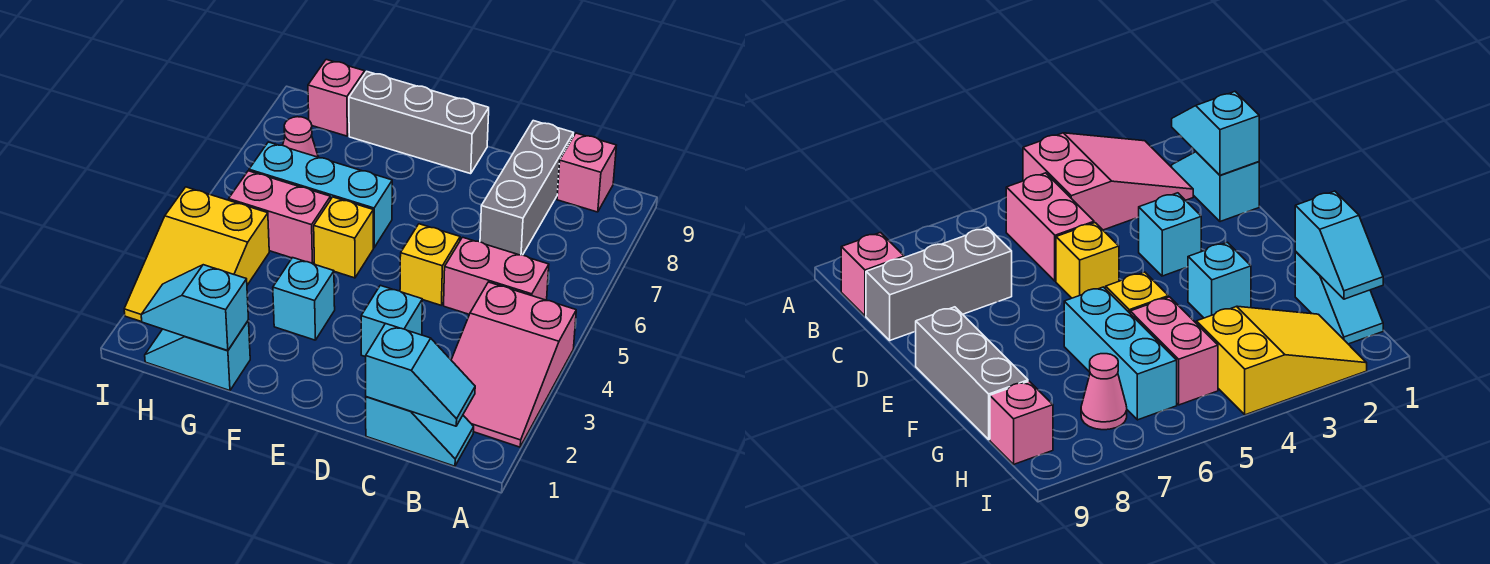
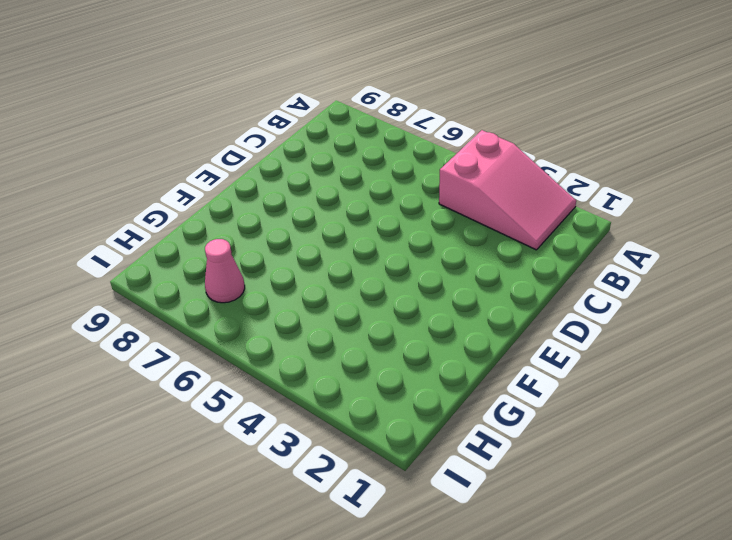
none -> cyan 1x2 slope [366,397,474,466]
none -> pink 1x2 brick [444,237,549,314]
none -> pink 1x1 brick [557,133,616,212]

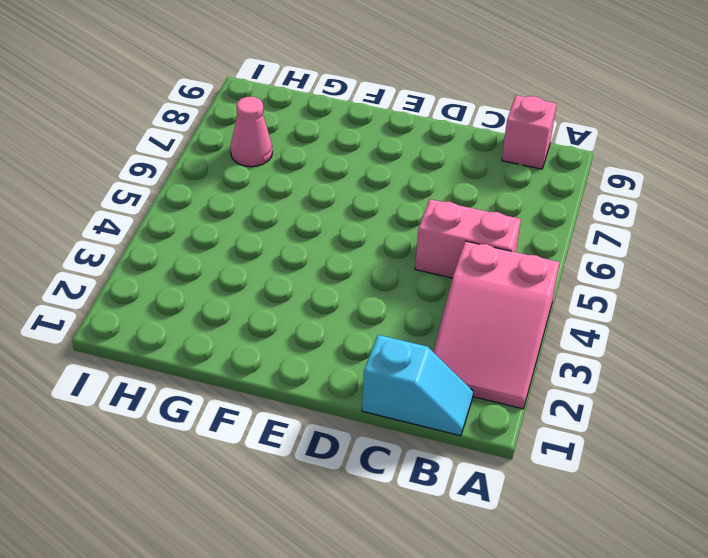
none -> grey 1x3 brick [480,121,573,255]
none -> cyan 1x1 brick [361,285,422,357]
none -> yellow 1x1 brick [400,224,460,305]

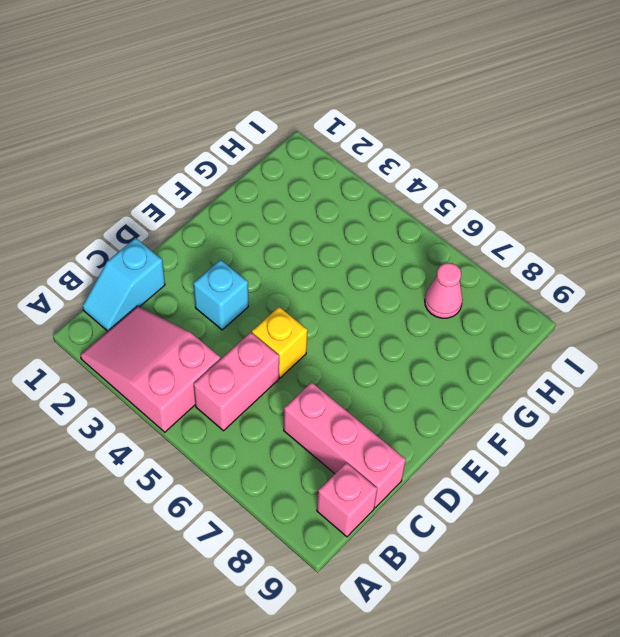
pink 1x3 brick [284,382,406,508] -> grey 1x3 brick [480,121,573,255]
none -> grey 1x3 brick [349,72,489,174]
none -> cyan 1x1 brick [273,258,335,340]
none -> yellow 1x1 brick [314,197,373,278]

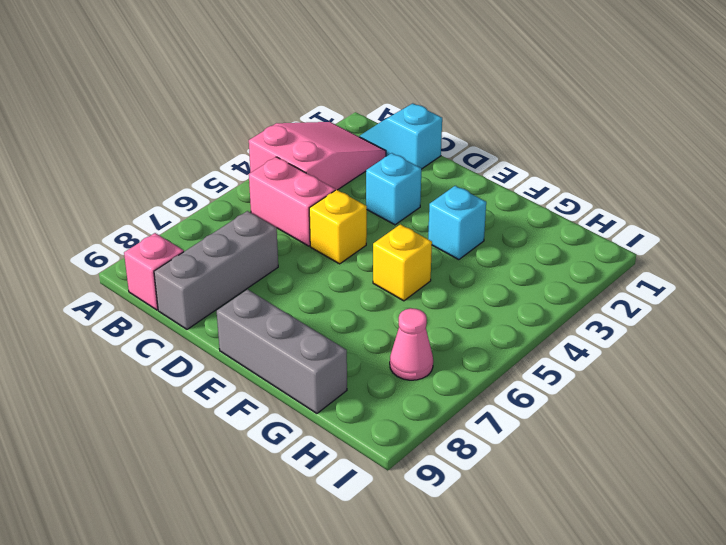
none -> cyan 1x3 brick [249,142,392,248]
none -> cyan 1x2 slope [145,320,250,391]
none -> pink 1x2 brick [229,171,331,264]

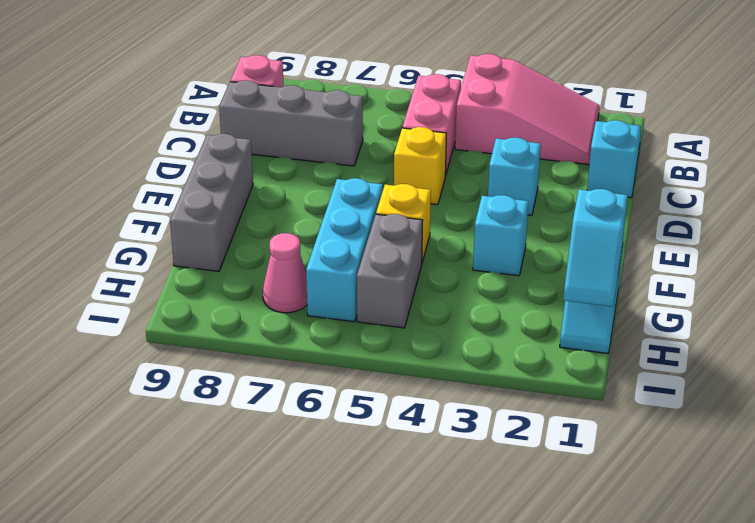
grey 1x2 brick [357,214,423,328] -> pink 1x2 brick [229,171,331,264]
none -> yellow 2x3 slope [124,187,269,322]
none -> pink 1x1 brick [308,60,365,136]
none -> cyan 1x2 slope [366,323,475,426]

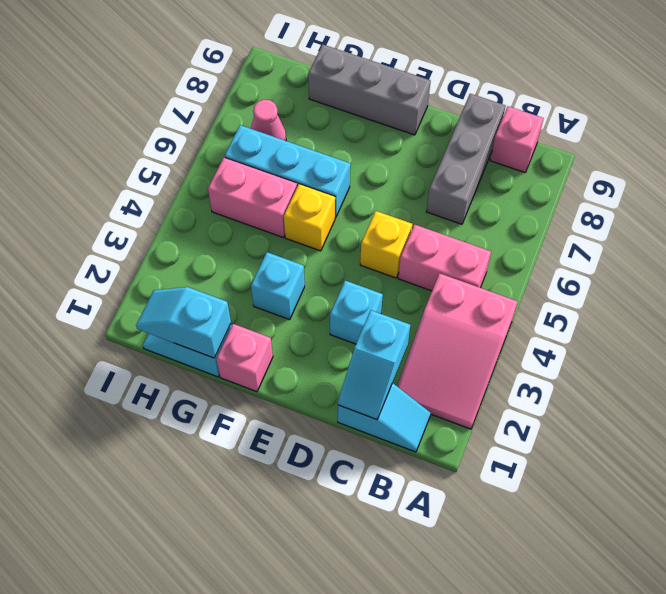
cyan 1x2 slope [338,310,410,420] -> cyan 1x2 slope turned to [366,323,475,426]
pink 1x1 brick [216,324,273,392] -> pink 1x1 brick moved to [308,60,365,136]
none -> yellow 2x3 slope [124,187,269,322]

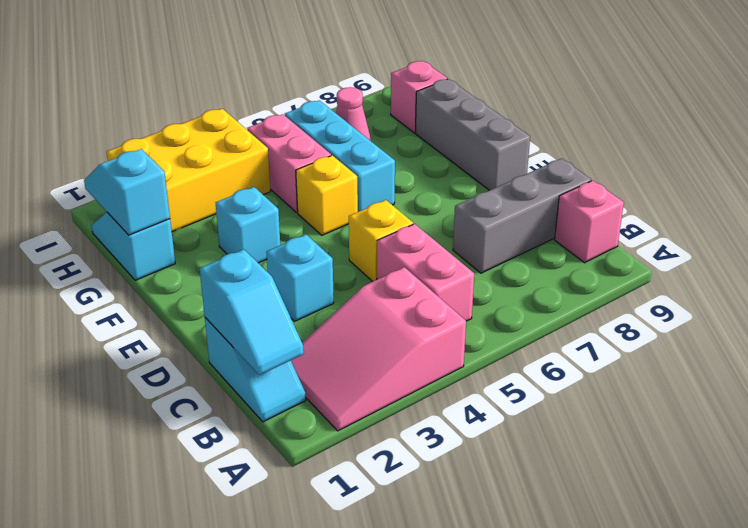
yellow 2x3 brick [106,109,270,232] -> yellow 2x3 slope [124,187,269,322]

